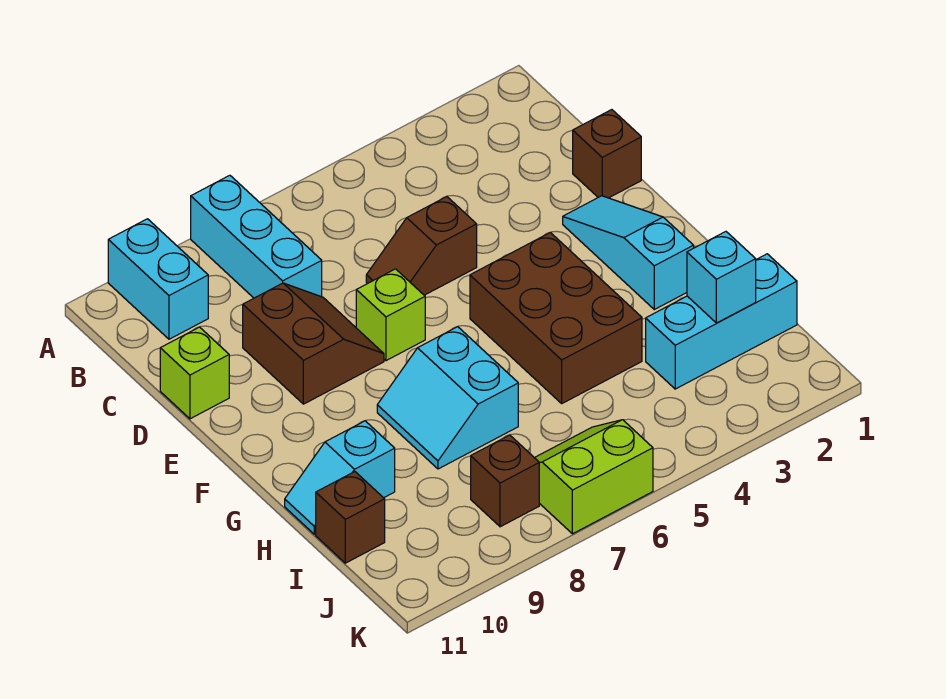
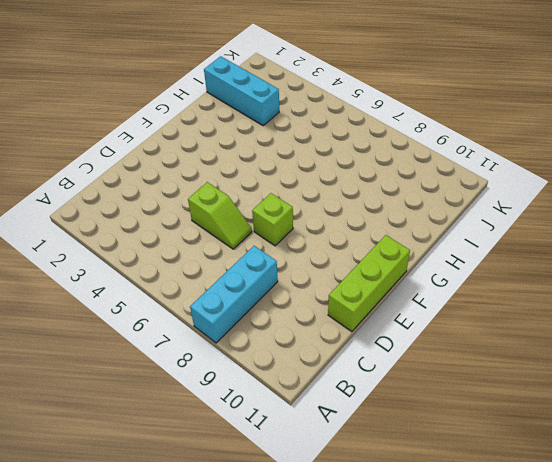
lime 1x2 slope [188,182,252,249] -> brown 1x2 slope [366,197,477,295]
lime 1x3 brick [328,235,410,332] -> lime 1x1 brick [160,327,229,419]
none -> cyan 1x2 brick [108,219,208,339]
none -> brown 1x1 brick [573,110,641,198]
none -> brown 2x2 slope [243,283,384,404]

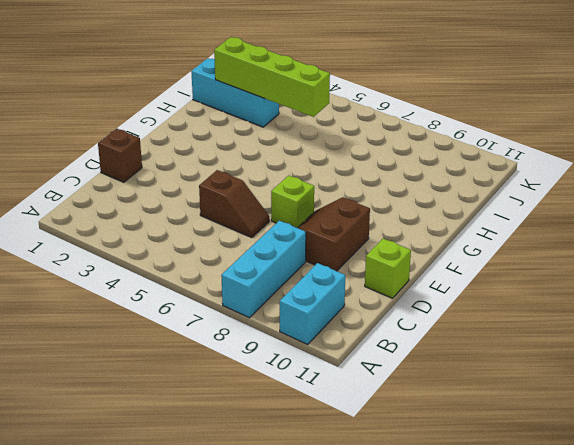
lime 1x4 brick [214,37,330,117] -> cyan 1x1 brick [687,232,756,323]
none -> cyan 1x3 slope [563,196,694,309]
none -> brown 2x3 brick [470,233,642,403]
none -> cyan 2x2 slope [377,327,518,469]

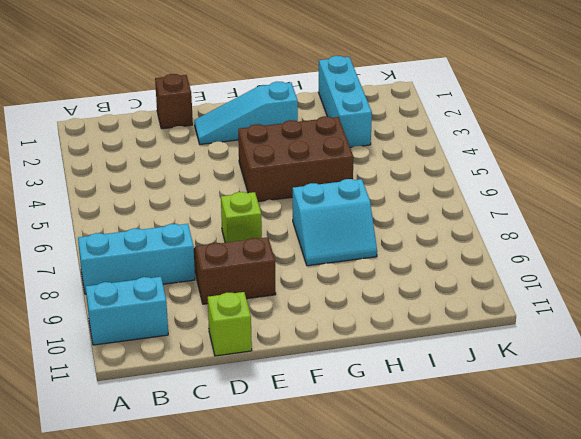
none -> brown 1x2 slope [366,197,477,295]
none -> cyan 1x2 slope [285,421,395,534]
none -> brown 1x1 brick [316,472,385,563]

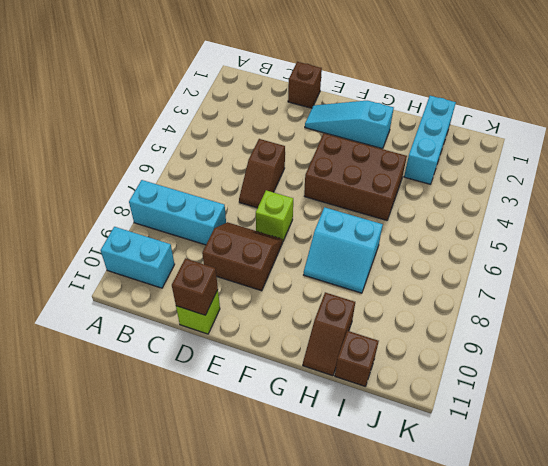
brown 1x1 brick [172,259,218,315] -> brown 1x1 brick moved to [471,435,539,527]
brown 1x2 slope [303,292,355,376] -> cyan 1x2 slope [285,421,395,534]
none -> lime 2x2 slope [535,420,653,534]
none -> cyan 1x1 brick [687,232,756,323]

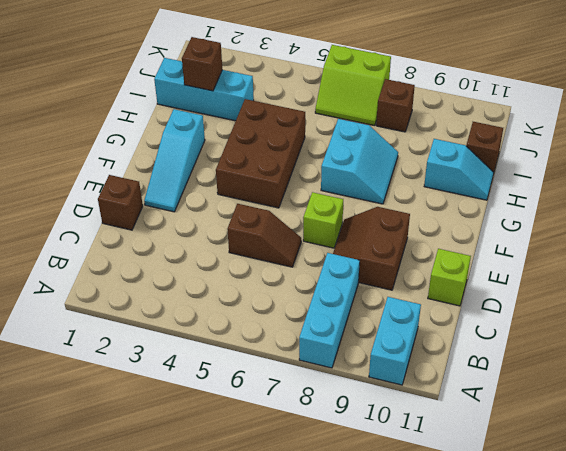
brown 1x1 brick [182,37,222,91] -> cyan 1x1 brick [687,232,756,323]

